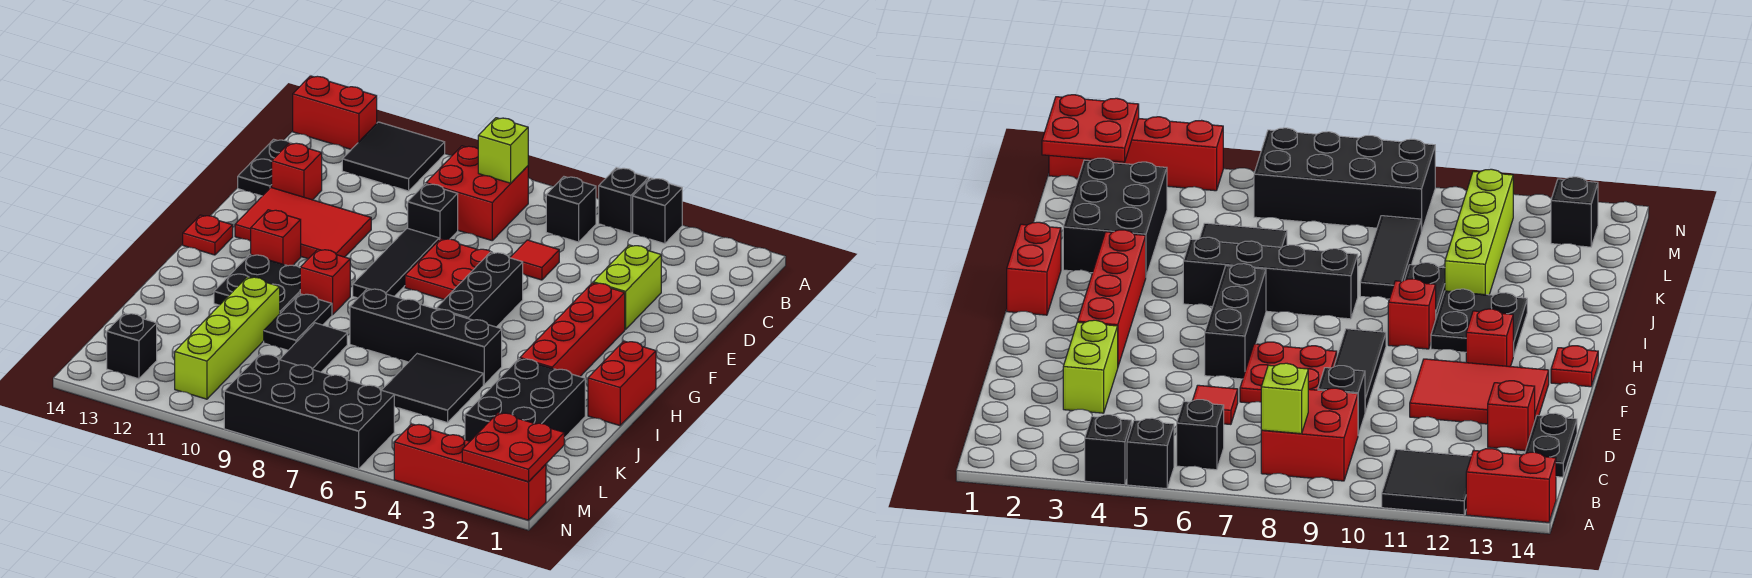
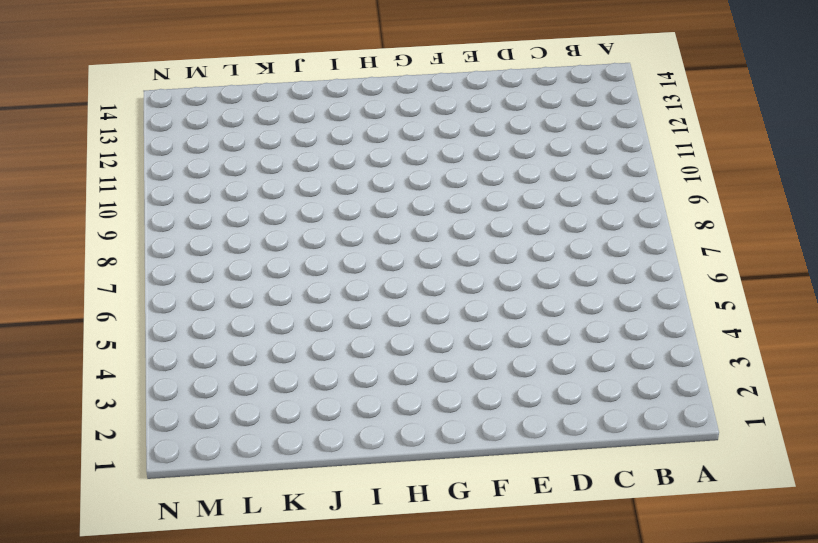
none -> black 1x1 brick [633,178,682,244]
none -> black 1x1 brick [599,168,648,233]
none -> black 2x2 tile [342,122,445,191]
none -> red 1x2 brick [293,76,377,149]

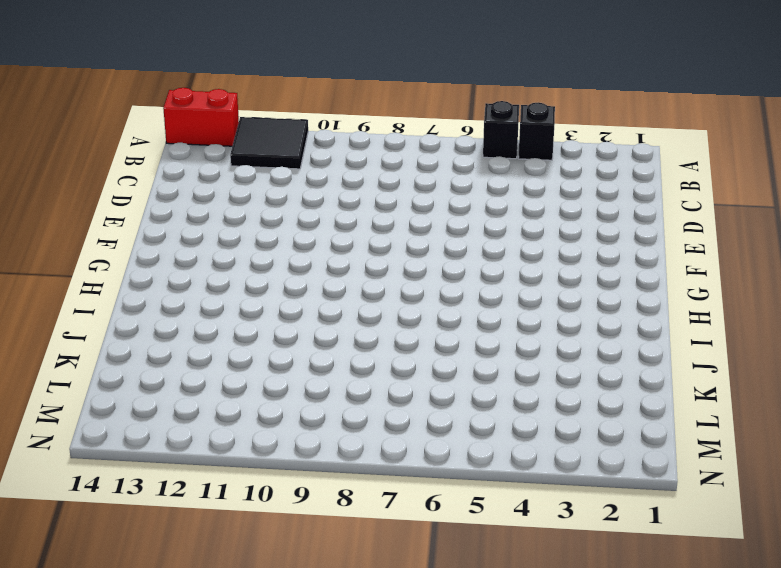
none -> black 1x1 brick [546,177,596,242]
none -> red 2x2 brick [426,146,528,240]
none -> black 1x2 plate [238,139,290,196]
none -> lime 1x2 brick [593,245,661,330]

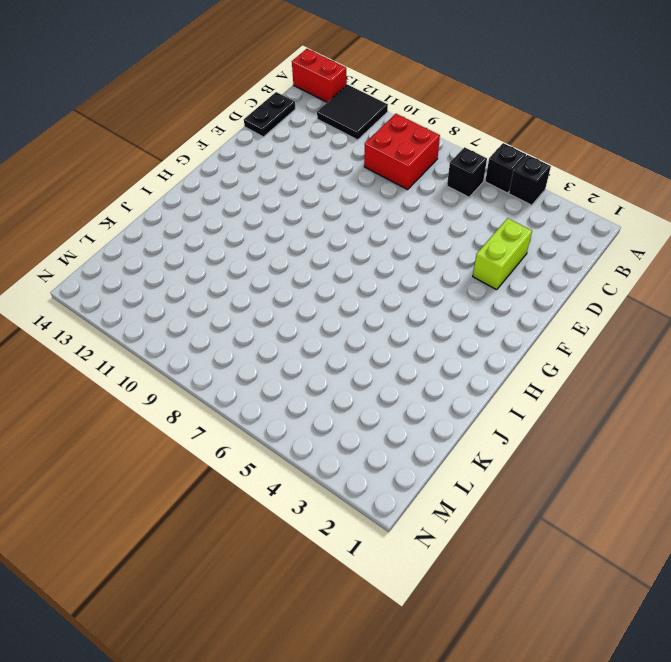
none -> red 1x1 tile [510,240,559,280]
none -> black 1x1 brick [408,184,458,240]
none -> red 1x1 brick [272,143,322,200]
none -> red 2x2 plate [405,239,491,300]

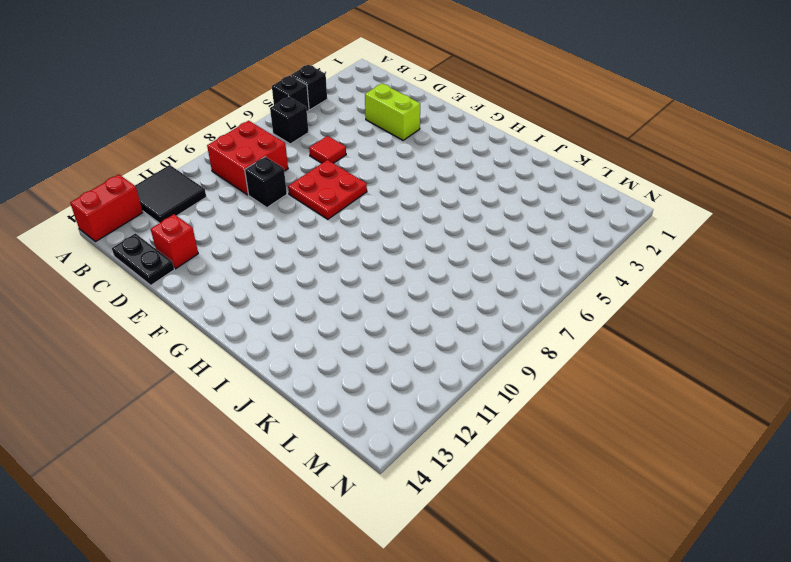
none -> black 1x3 tile [353,228,439,298]
none -> red 2x3 tile [235,187,371,259]
none -> red 1x4 brick [520,283,625,377]
none -> black 1x3 brick [436,252,523,327]

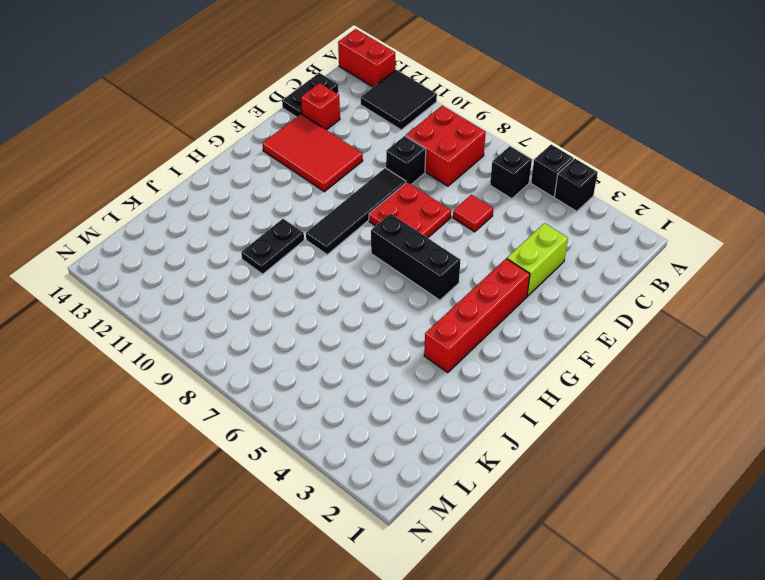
black 1x4 tile [306,168,406,255] -> black 1x3 tile [353,228,439,298]
black 1x3 brick [371,214,460,300] -> black 1x3 brick turned to [436,252,523,327]
none -> red 1x1 brick [251,210,301,266]
none -> red 1x1 plate [183,215,233,255]
none -> red 1x2 brick [588,341,656,426]
none -> red 1x1 brick [300,249,350,315]

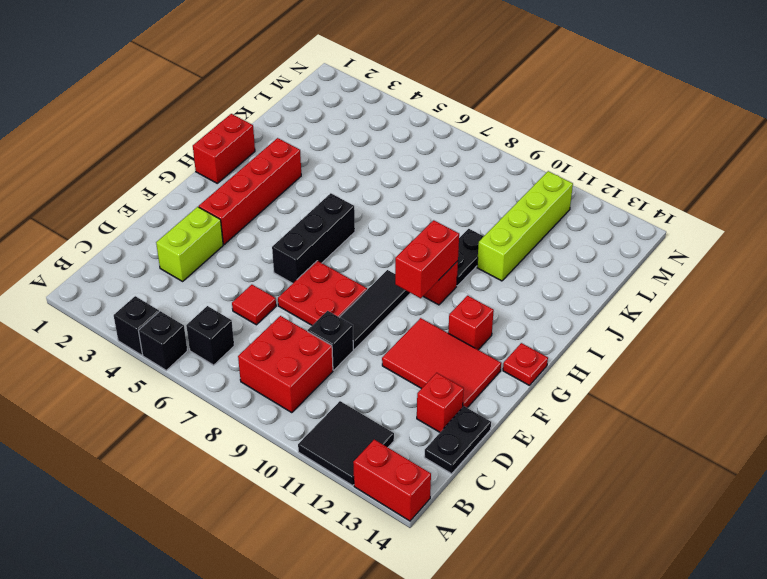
red 1x2 brick [395,220,459,298] -> none
none -> black 2x2 plate [214,254,300,313]
none -> black 1x4 brick [350,288,502,385]
none -> black 2x3 brick [465,359,585,441]
none -> black 2x2 tile [382,354,483,423]

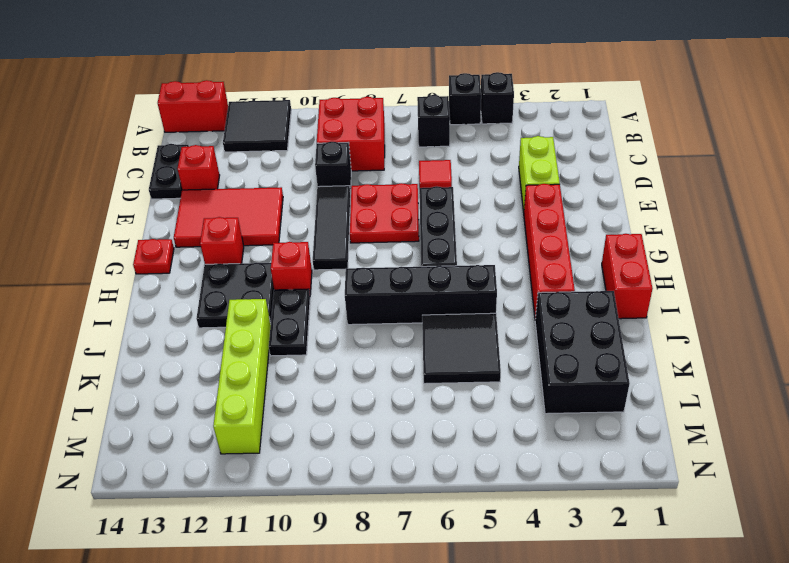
none -> black 1x3 tile [280,323,347,372]
none -> black 2x4 brick [224,354,394,469]
none -> black 1x1 brick [107,313,157,379]
none -> red 1x4 brick [394,424,546,520]

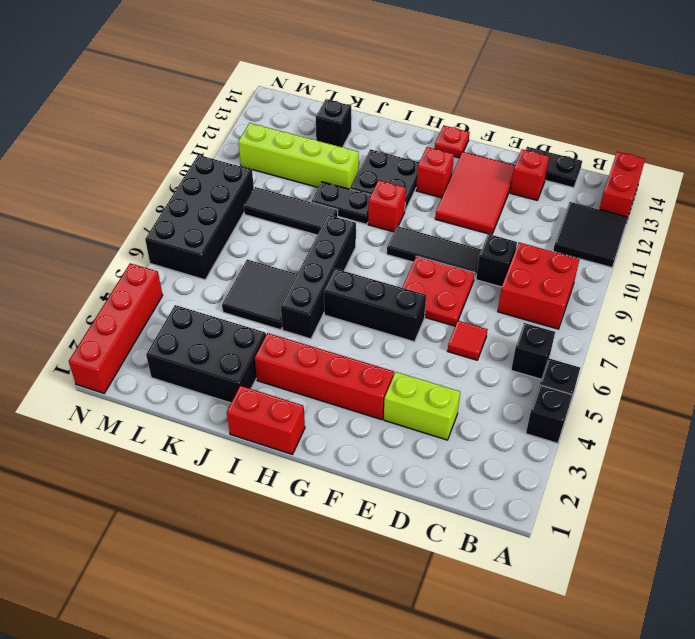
black 1x1 brick [316,99,351,147] -> black 1x1 brick moved to [107,313,157,379]
none -> lime 1x1 brick [478,118,528,183]
none -> red 2x2 plate [462,413,564,482]

